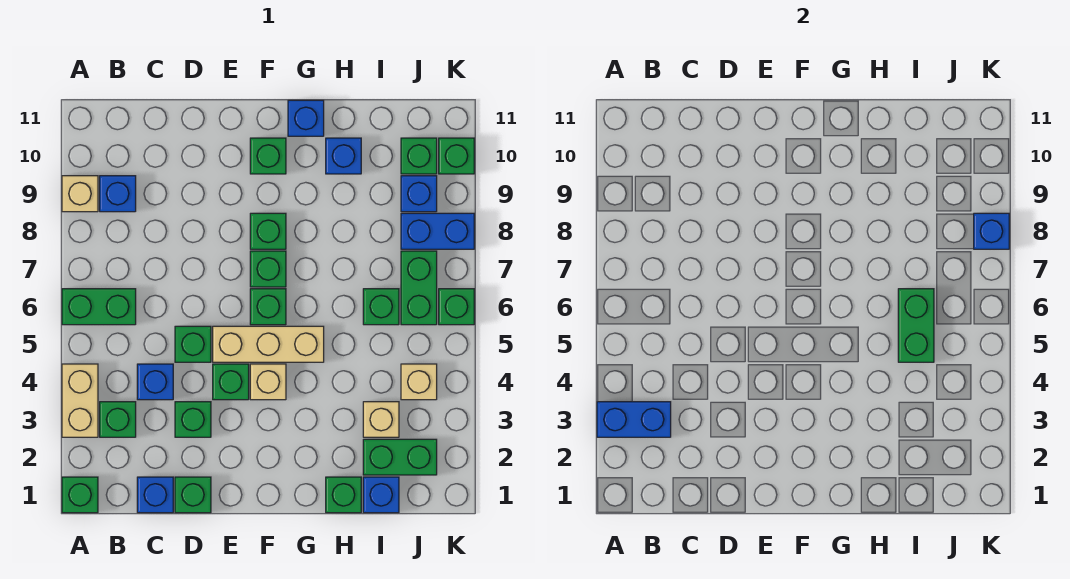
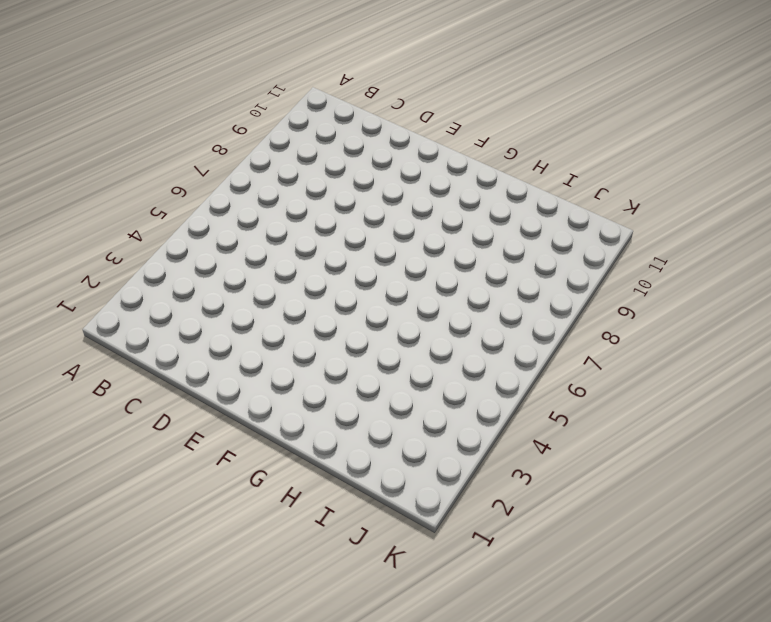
none -> green 1x1 brick [62,477,98,513]
none -> tan 1x2 brick [62,364,98,437]
none -> green 1x2 brick [62,289,136,325]
none -> tan 1x1 brick [62,176,98,212]

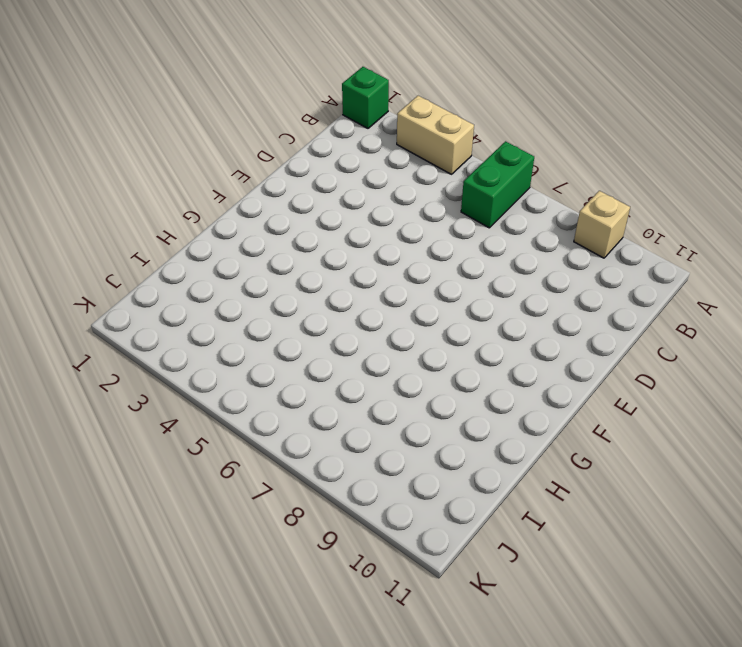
none -> green 1x1 brick [100,402,136,437]
none -> blue 1x1 brick [100,176,136,212]
none -> blue 1x1 brick [137,477,173,513]
none -> blue 1x1 brick [137,364,173,400]

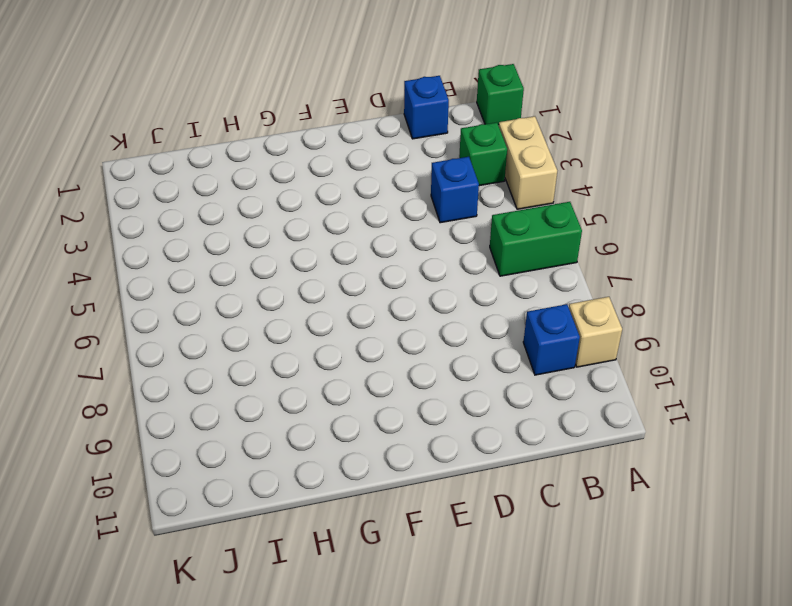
none -> green 1x1 brick [175,477,211,513]
none -> green 1x1 brick [175,402,211,437]
none -> green 1x1 brick [175,326,211,362]
none -> green 1x1 brick [213,364,249,400]

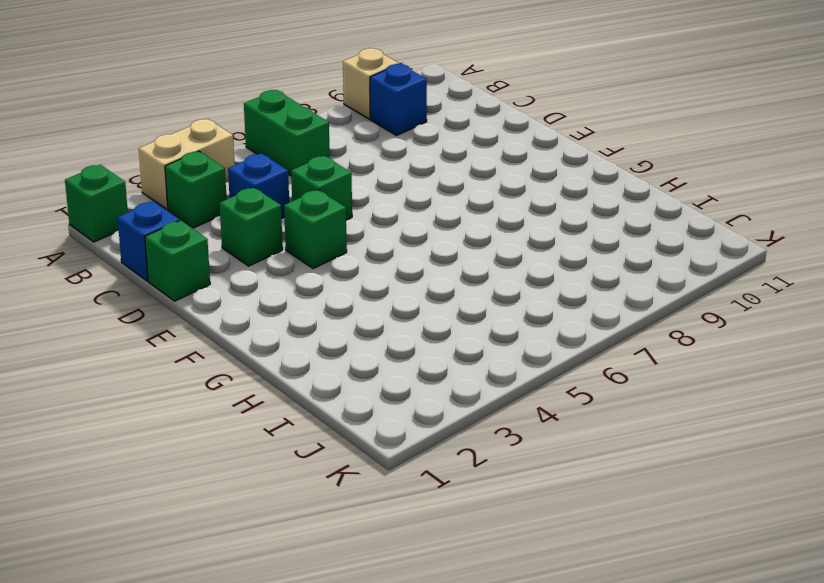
none -> tan 1x3 brick [213,326,324,362]
none -> tan 1x1 brick [250,364,286,400]
none -> green 1x1 brick [250,289,286,325]
none -> green 1x1 brick [250,251,286,287]

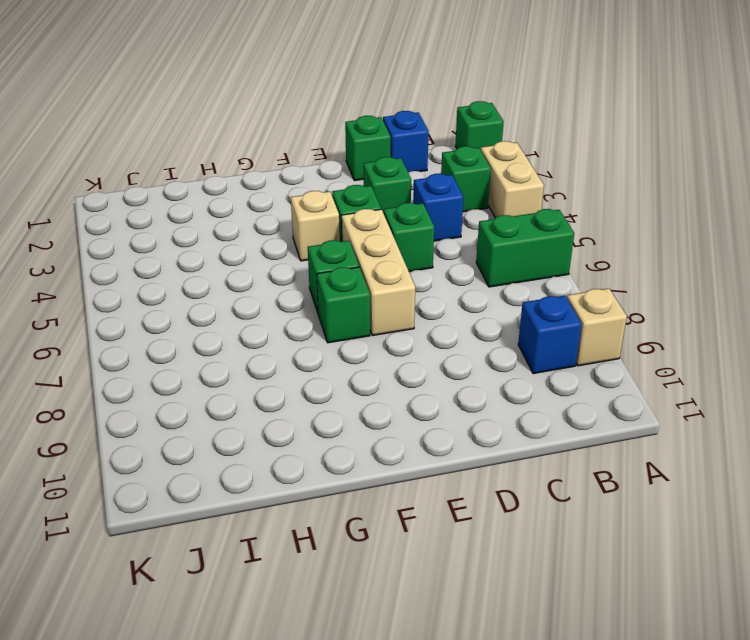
tan 1x3 brick [342,209,415,336] -> tan 1x3 brick turned to [213,326,324,362]
none -> green 1x1 brick [250,213,286,249]
none -> green 1x1 brick [250,138,286,174]
none -> blue 1x1 brick [288,100,324,136]
none -> green 1x1 brick [326,477,361,513]

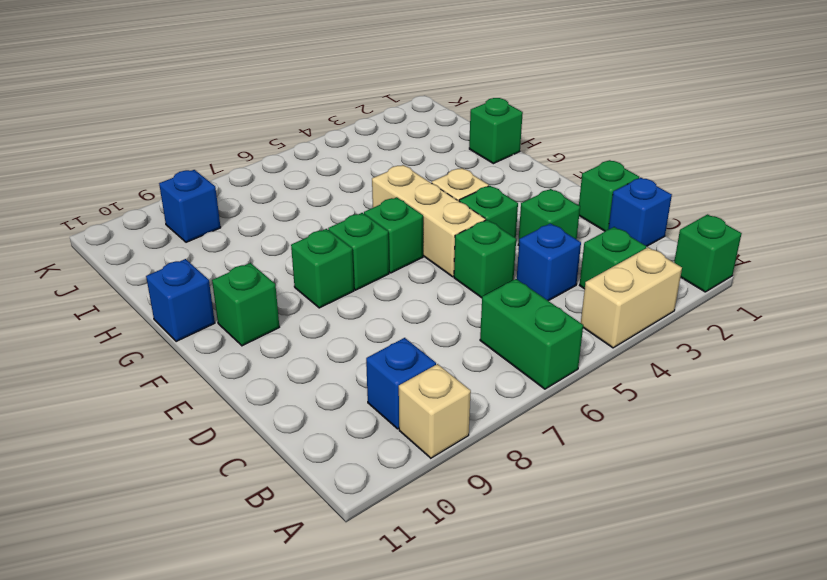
none -> blue 1x1 brick [326,138,361,174]
none -> blue 1x1 brick [363,477,399,513]
none -> green 1x2 brick [363,439,437,475]
none -> tan 1x1 brick [363,402,399,437]

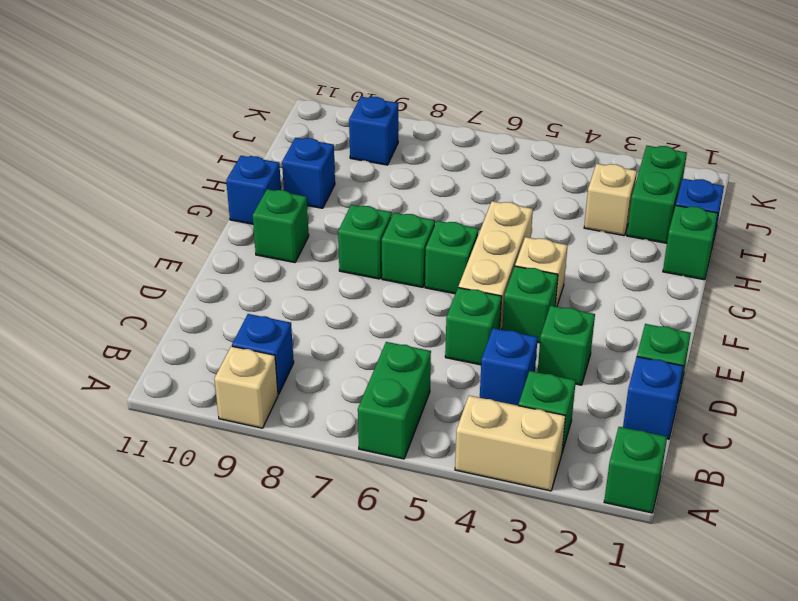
none -> green 1x1 brick [363,289,399,325]
none -> tan 1x1 brick [401,364,437,400]
none -> green 1x2 brick [401,251,437,325]
none -> blue 1x2 brick [401,213,474,249]

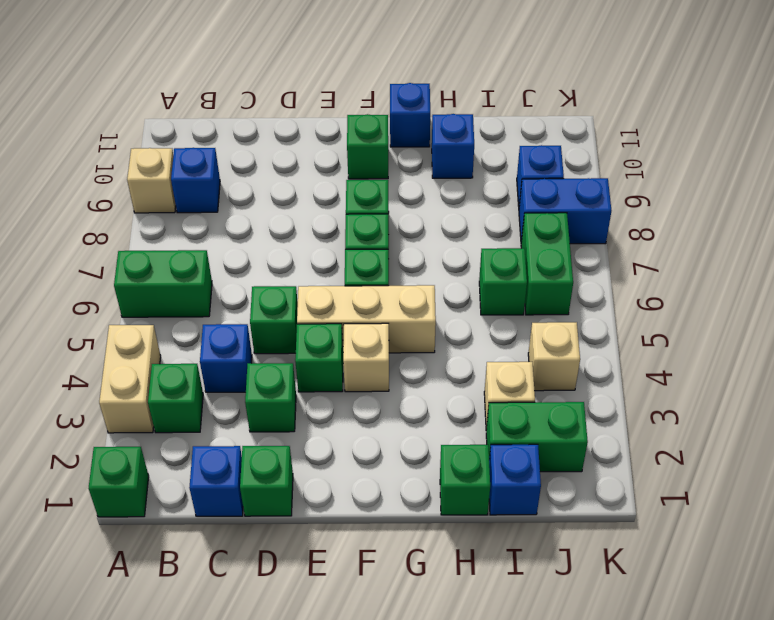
none -> green 1x1 brick [401,138,437,174]
none -> green 1x1 brick [439,289,474,325]
none -> green 1x1 brick [439,138,474,174]
none -> blue 1x2 brick [597,402,671,437]

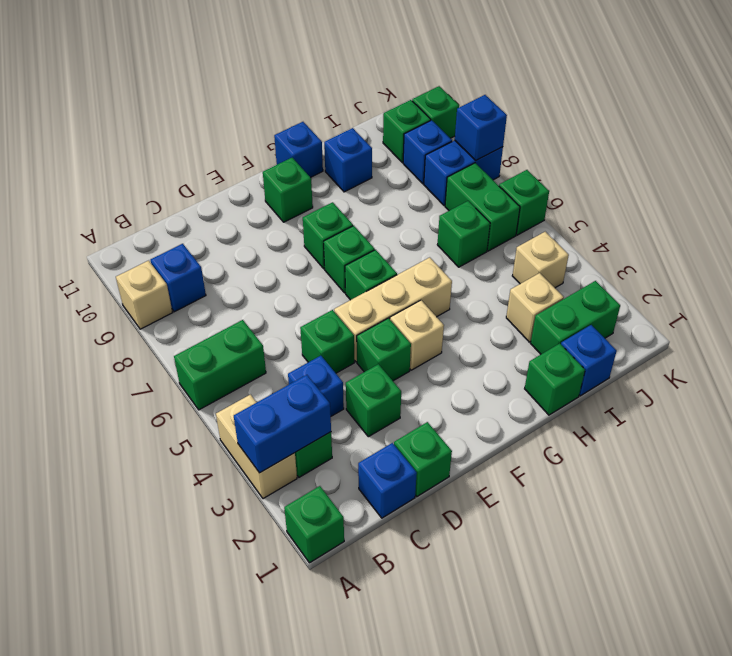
none -> green 1x2 brick [898,289,934,362]

